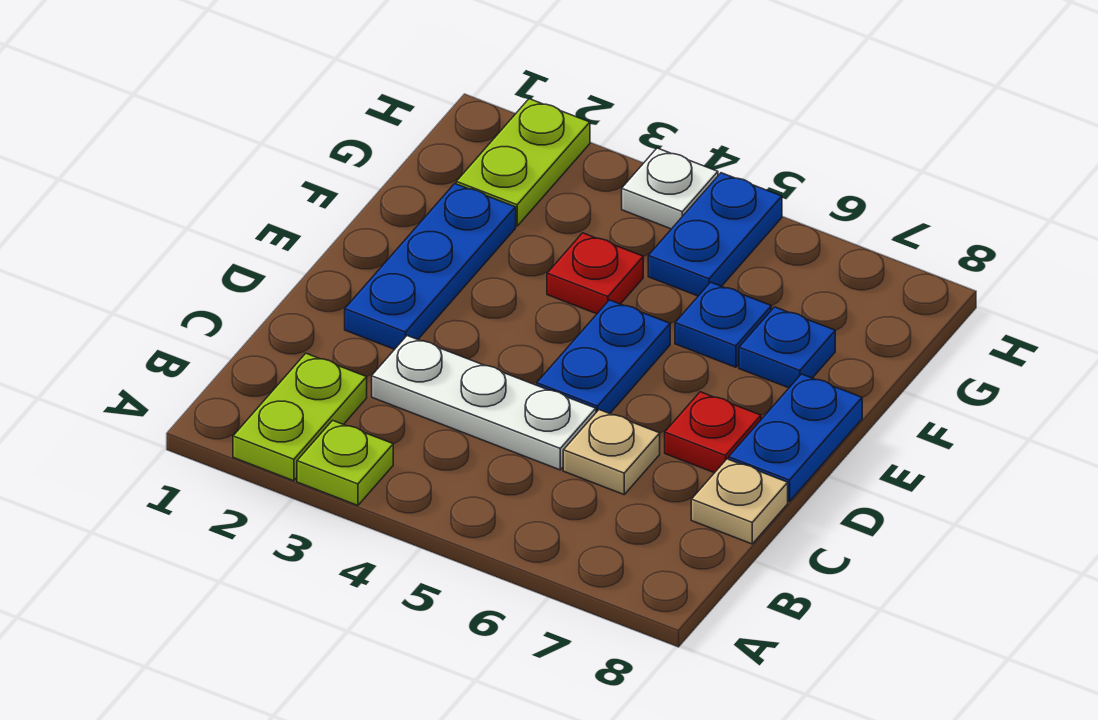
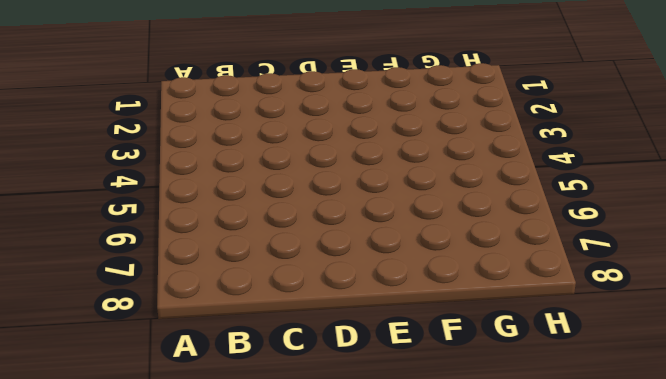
none -> lime 1x2 plate [233,353,367,481]
none -> lime 1x1 plate [297,420,393,505]
none -> white 1x3 plate [372,336,596,470]

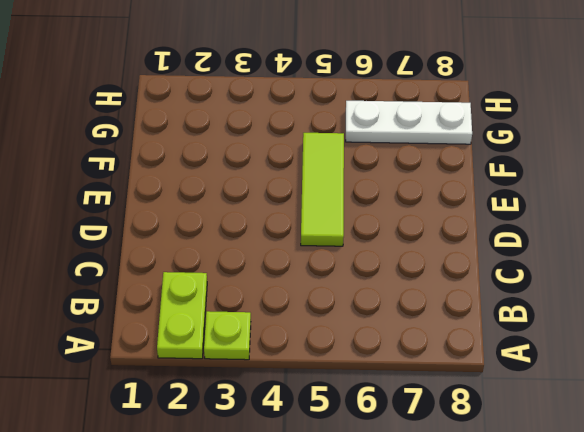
lime 1x3 tile [301,133,344,246] -> blue 1x2 plate [537,300,670,414]
white 1x3 plate [346,101,472,144] -> white 1x3 plate moved to [372,336,596,470]
none -> tan 1x1 plate [563,410,660,494]
none -> tan 1x1 plate [691,459,788,544]
none -> blue 1x3 plate [345,184,516,349]

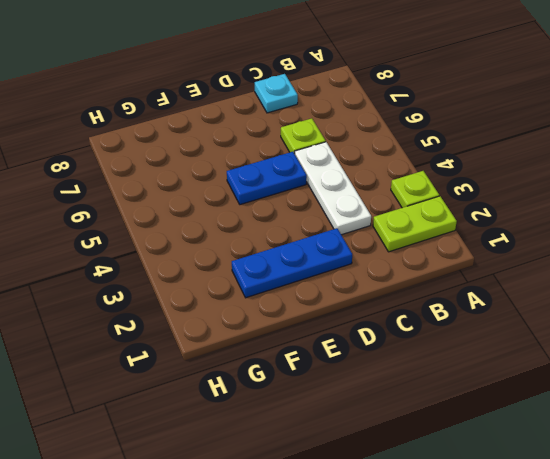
lime 1x1 plate [281,118,326,154] -> tan 1x1 plate [563,410,660,494]
cyan 1x1 plate [255,74,298,113] -> tan 1x1 plate [691,459,788,544]
none -> red 1x1 plate [665,392,761,473]
none -> blue 1x2 plate [729,374,862,502]
none -> red 1x1 plate [547,233,643,314]

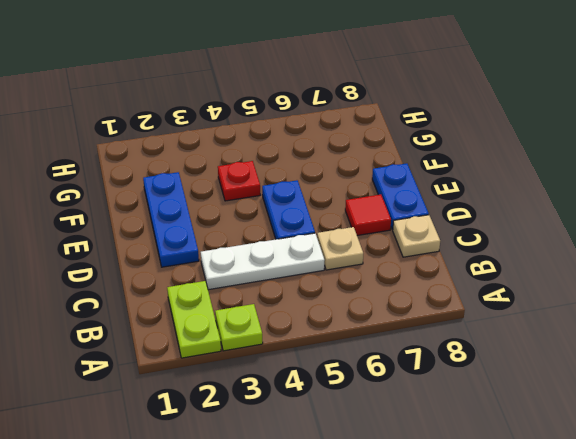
red 1x1 tile [345,194,391,236] -> red 1x1 plate [665,392,761,473]
none -> blue 1x1 plate [675,282,771,367]
none -> blue 1x1 plate [739,307,835,388]
none -> lime 1x2 plate [456,99,590,226]

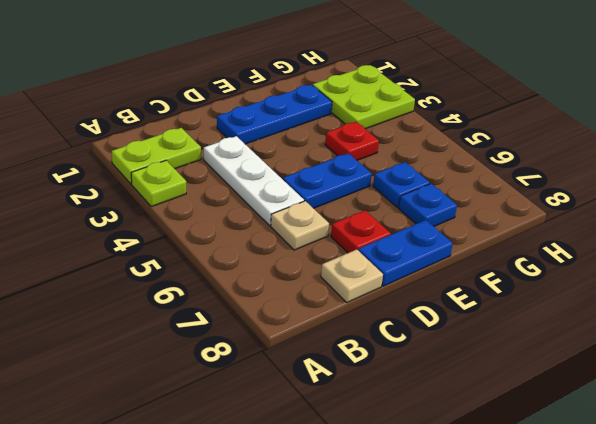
lime 2x2 plate [313,65,415,129] -> lime 1x2 plate [456,99,590,226]
none -> blue 1x2 plate [648,173,782,296]
none -> white 1x1 plate [622,148,718,229]

